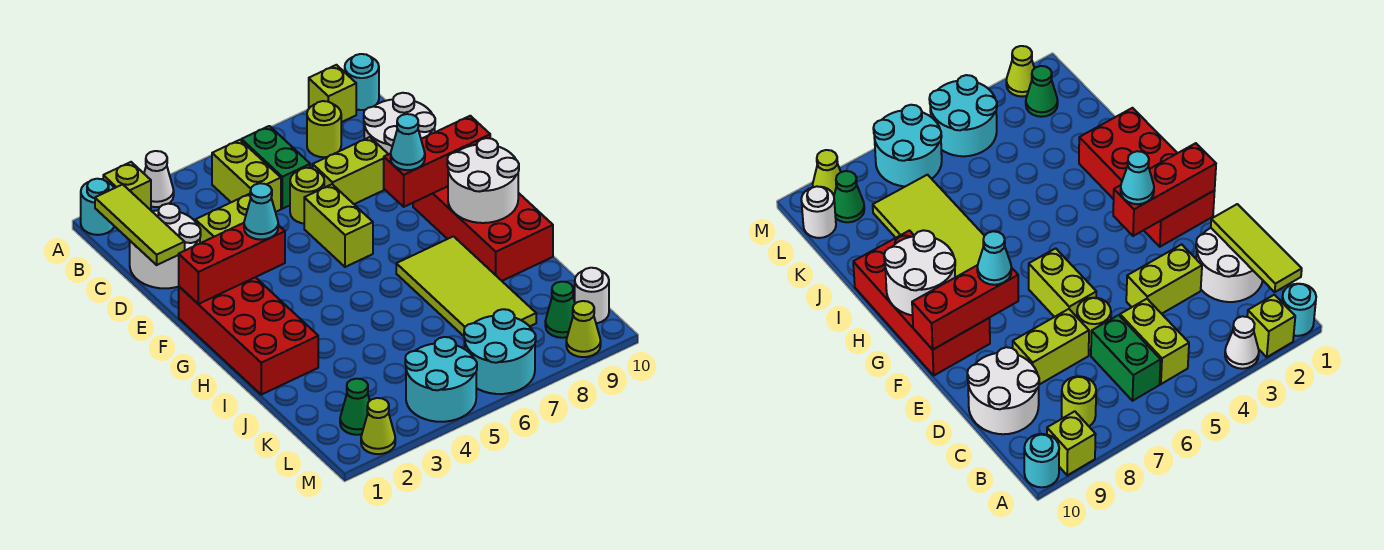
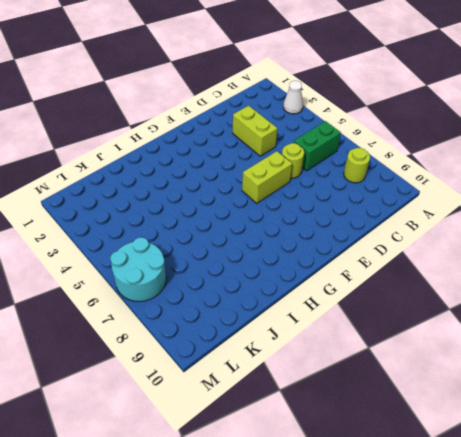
none -> cyan 1x1 round brick [81,179,114,235]
none -> lime 1x1 brick [103,162,151,210]
none -> lime 1x1 brick [309,65,356,122]
none -> cyan 1x1 round brick [345,54,379,110]

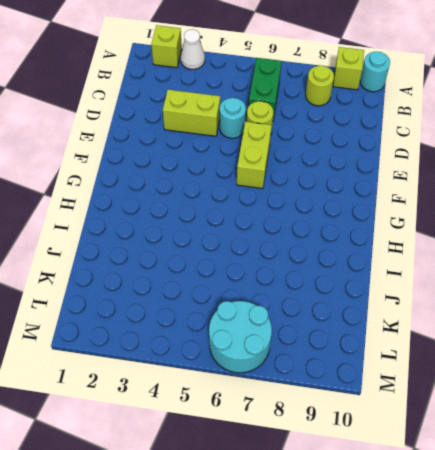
cyan 1x1 round brick [220,98,246,138] -> cyan 1x1 round brick moved to [81,179,114,235]
none -> lime 1x2 brick [212,140,281,212]
none -> white 2x2 round brick [130,204,201,288]
none -> white 2x2 round brick [364,93,435,154]
none -> lime 1x2 brick [313,137,388,204]

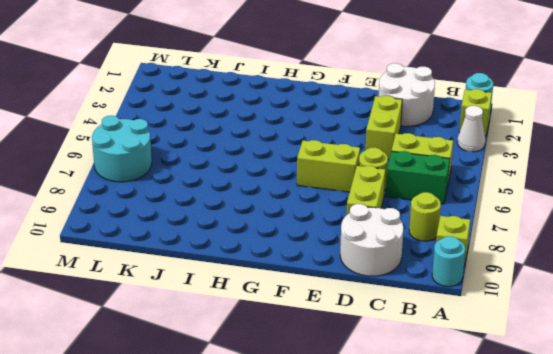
none -> red 2x4 brick [179,277,318,395]
none -> red 2x4 brick [413,186,553,281]
none -> lime 2x4 tile [396,236,536,336]
none -> green 1x1 cone [340,379,370,435]

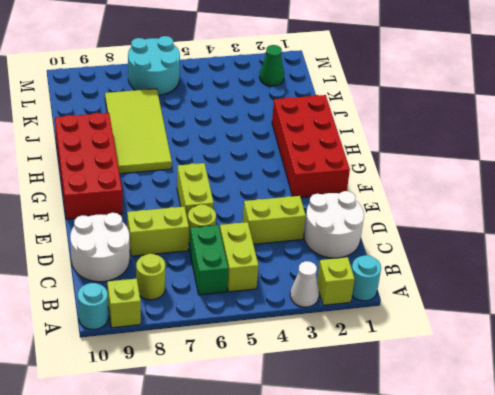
none -> cyan 2x2 round brick [405,337,477,422]
none -> green 1x1 cone [545,282,575,338]
none -> white 1x1 round brick [575,268,609,323]
none -> lime 1x1 cone [361,398,395,454]

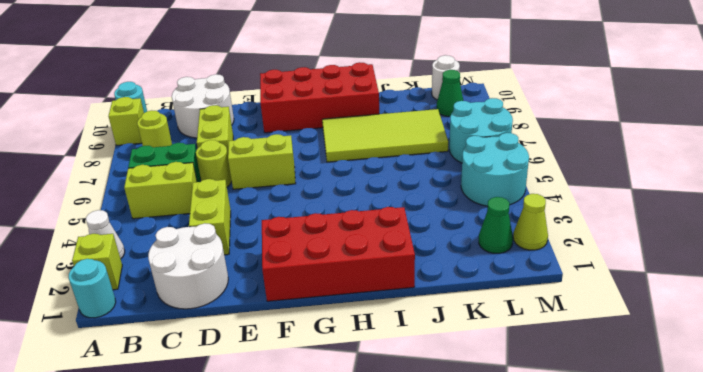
none -> lime 1x1 cone [566,301,601,357]
none -> lime 1x3 tile [95,184,185,265]
none -> red 1x3 brick [179,223,285,304]
none -> red 1x3 brick [384,116,490,207]

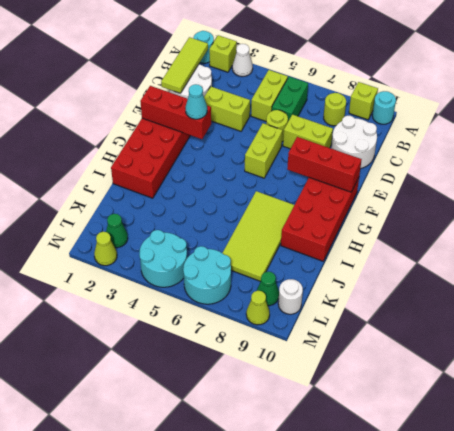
none -> white 2x2 round brick [447,138,519,223]
none -> cyan 1x1 cone [391,114,425,170]

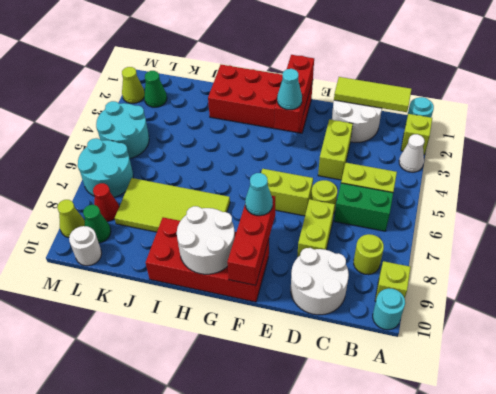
red 1x1 cone [93,183,119,221] -> none

